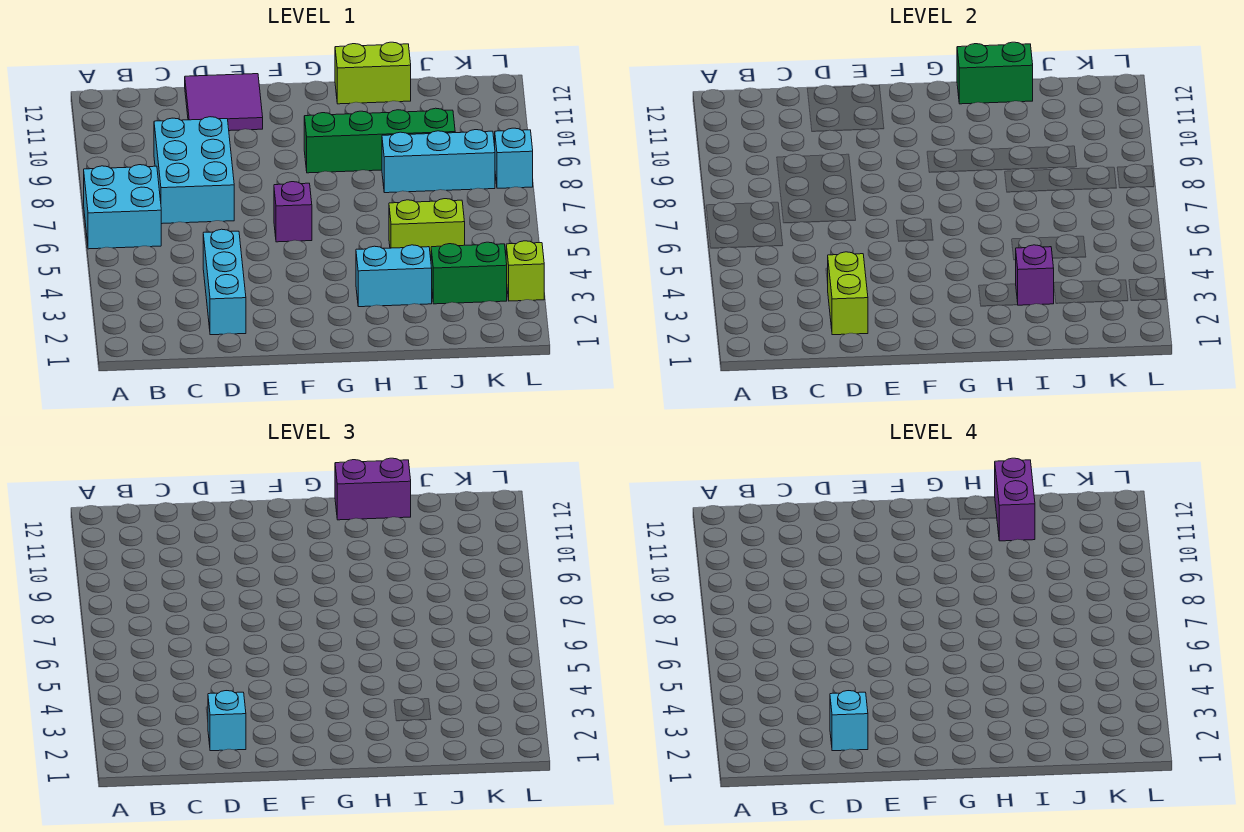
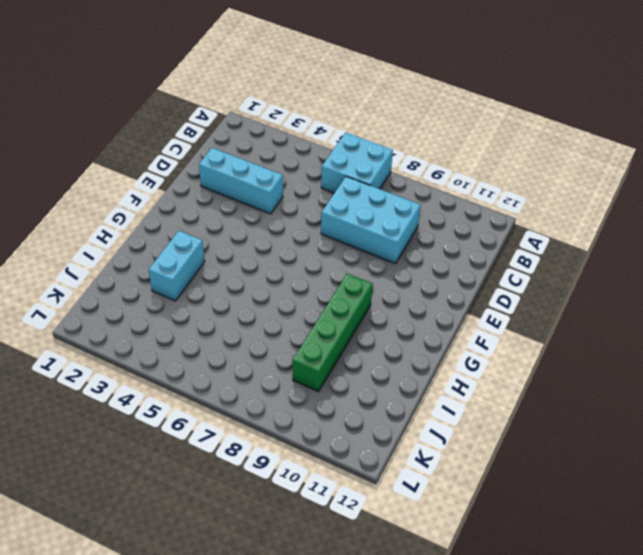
none -> purple 2x2 tile [185,74,263,131]
none -> purple 1x1 brick [274,182,312,242]
none -> lime 1x2 brick [335,42,411,104]

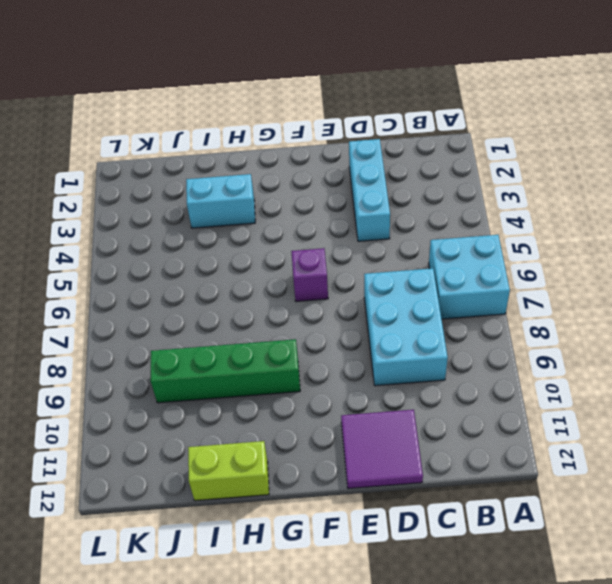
none -> lime 1x2 brick [389,199,465,258]
none -> cyan 1x3 brick [382,130,495,193]
none -> green 1x2 brick [431,242,507,304]

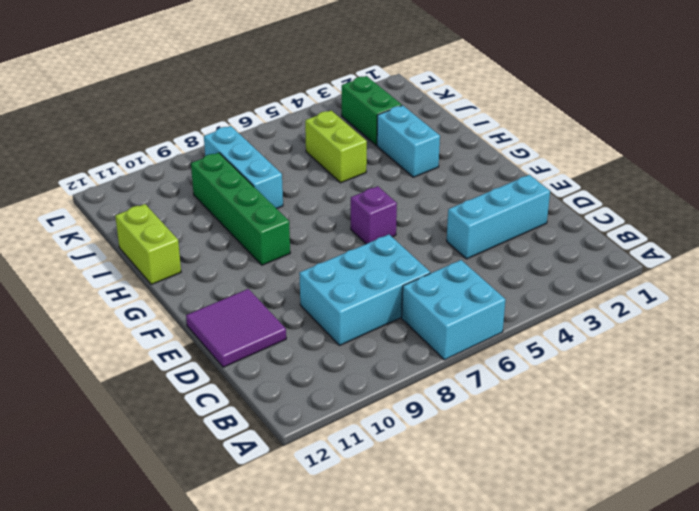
none -> lime 1x1 brick [506,241,544,301]
none -> cyan 1x1 brick [495,128,533,188]
none -> lime 1x2 brick [828,252,868,335]

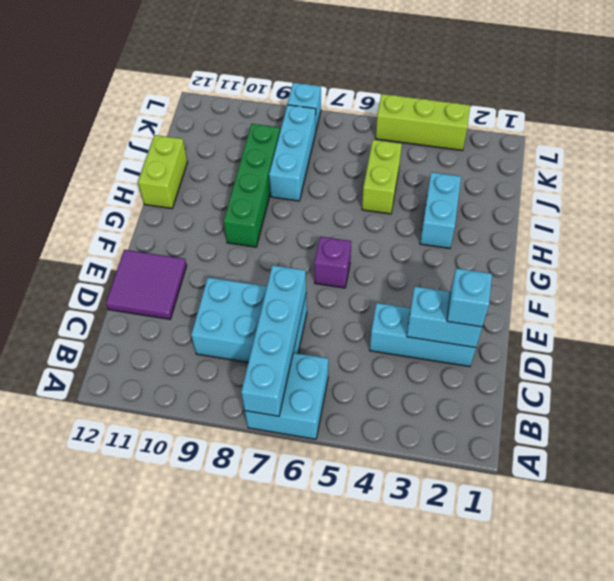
cyan 1x4 brick [241,265,306,416] -> none
cyan 1x2 brick [407,287,482,347] -> lime 1x2 brick [828,252,868,335]
lime 1x3 brick [376,94,470,151] -> lime 1x1 brick [506,241,544,301]
none -> green 1x2 brick [431,242,507,304]
none -> green 1x2 brick [957,42,1033,104]
none -> purple 1x1 brick [1016,245,1054,305]

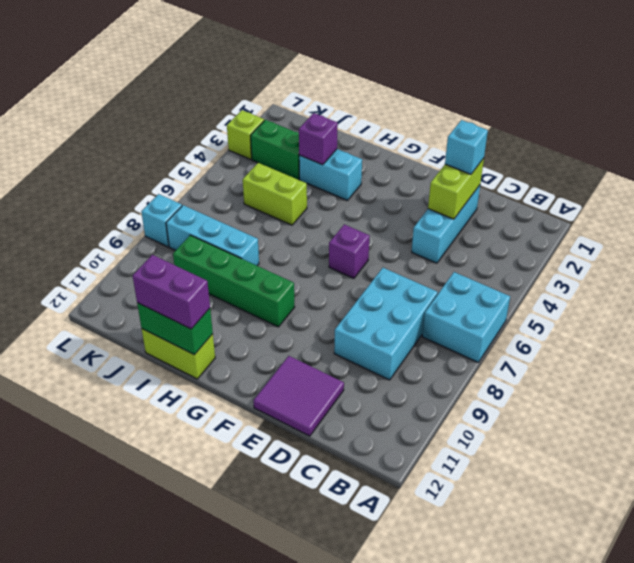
none -> cyan 1x1 brick [830,691,868,751]
none -> purple 1x2 brick [995,458,1035,541]

